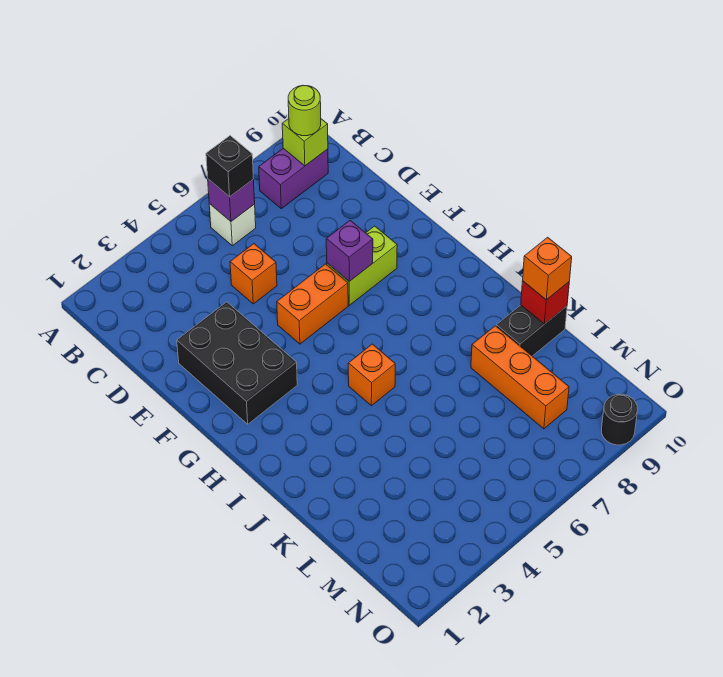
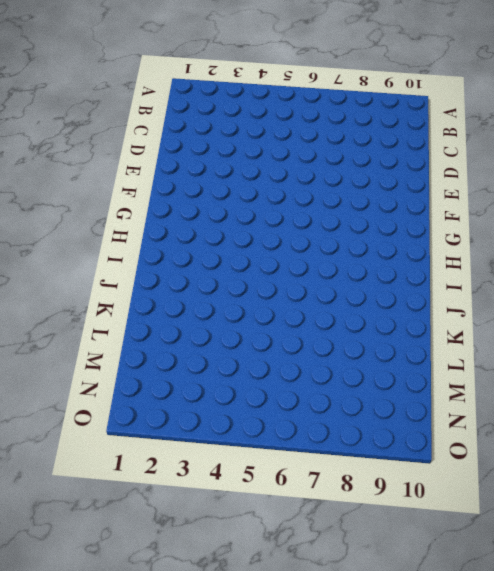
none -> white 1x1 brick [209,204,256,246]
none -> purple 1x2 brick [259,148,328,209]
none -> orange 1x1 brick [230,244,277,304]

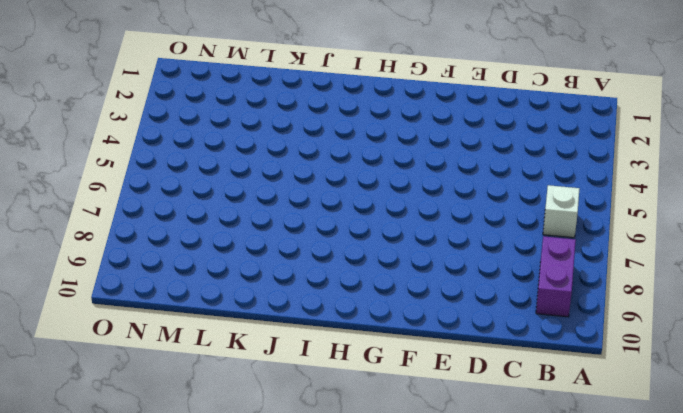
none -> orange 1x1 brick [230,244,277,304]
none -> black 2x3 brick [177,302,297,424]
none -> orange 1x2 brick [277,264,348,344]

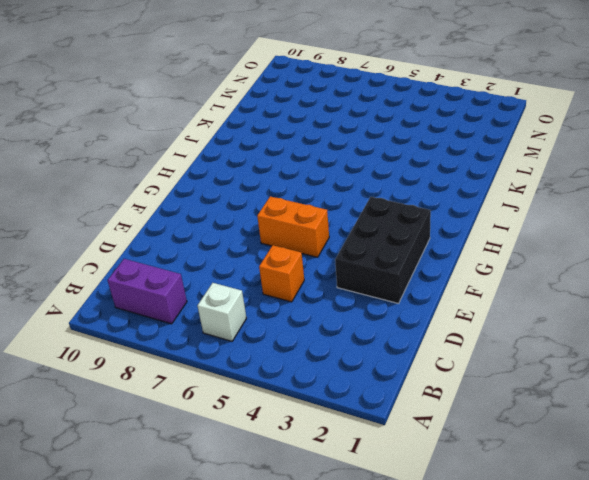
none -> lime 1x2 brick [327,226,397,305]
none -> orange 1x1 brick [348,344,395,406]
none -> orange 1x3 brick [471,326,569,429]

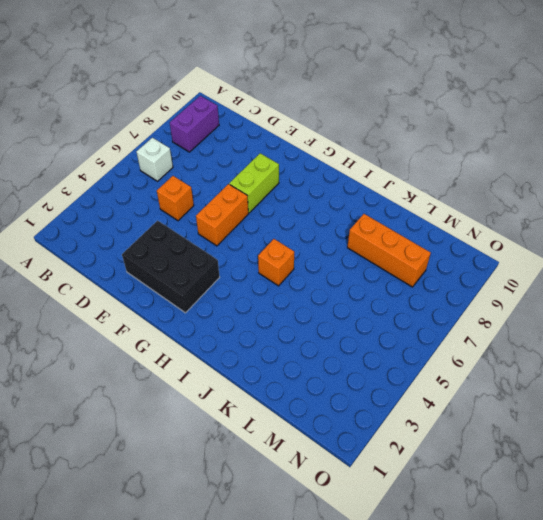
none -> black 1x2 brick [496,305,567,356]
none -> black 1x1 round brick [602,394,638,445]
none -> purple 1x1 brick [208,179,255,221]

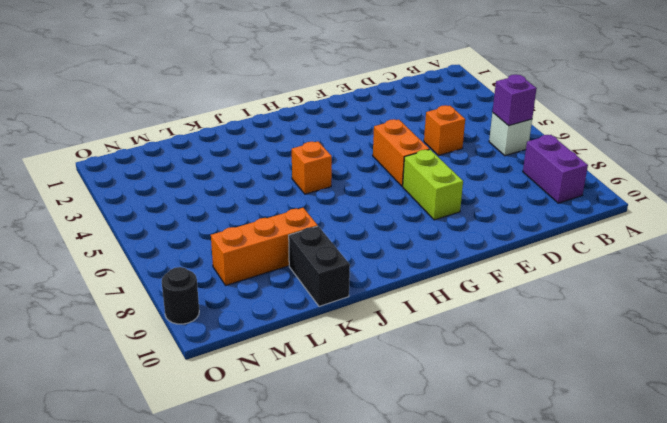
none -> black 2x3 brick [177,302,297,424]
none -> lime 1x1 brick [282,119,328,166]
none -> purple 1x1 brick [326,220,373,281]

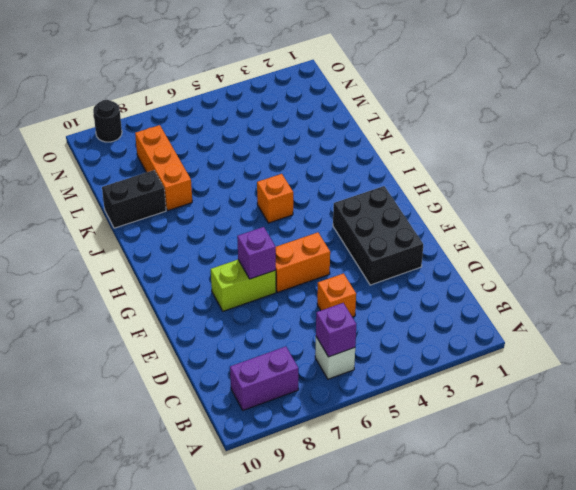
none -> lime 1x1 brick [282,119,328,166]
none -> red 1x1 brick [521,281,569,324]
none -> black 1x1 brick [206,136,254,197]

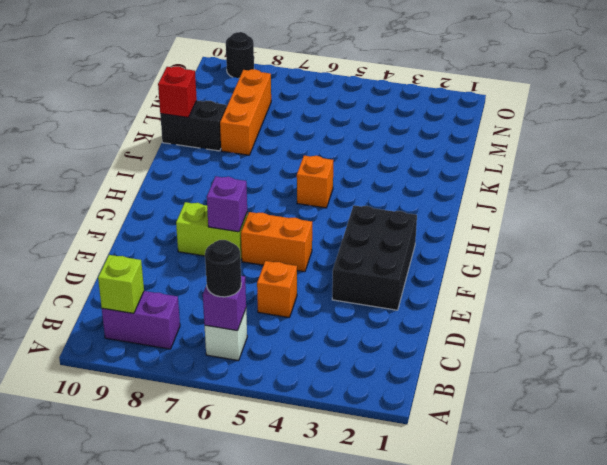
black 1x1 round brick [205,240,241,297] -> black 1x1 brick [206,136,254,197]
none -> lime 1x1 round brick [288,86,321,136]
none -> orange 1x1 brick [523,237,572,300]

